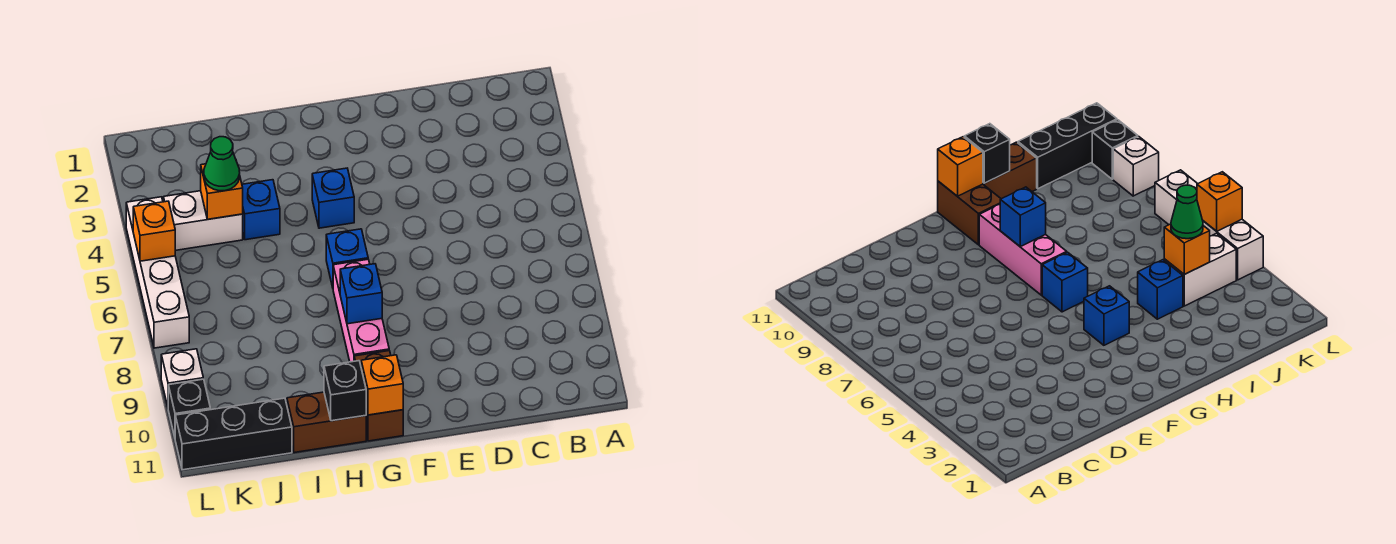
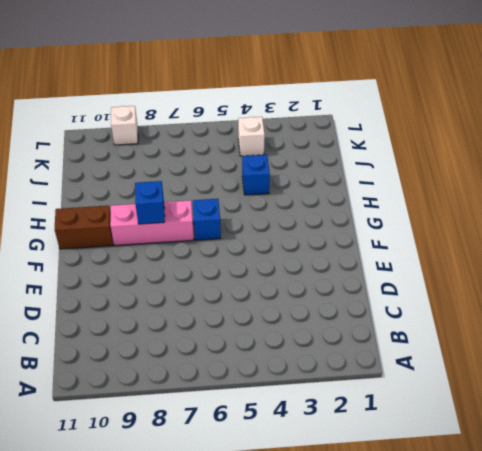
white 1x1 brick [238,117,265,156] -> white 1x2 brick [163,191,243,250]
none -> blue 1x1 brick [312,168,354,228]
none -> brown 1x2 brick [287,392,366,453]
none -> black 1x3 brick [175,398,292,470]

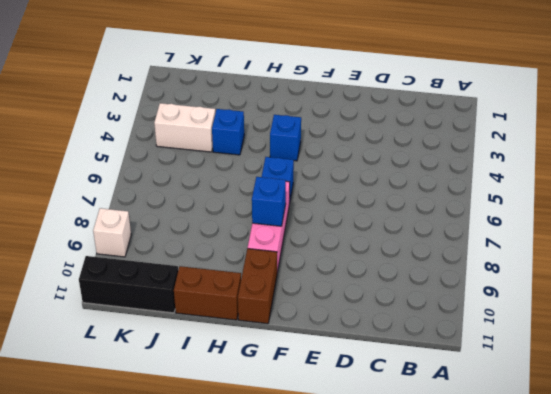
none -> white 1x4 brick [126,197,189,348]
none -> black 1x1 brick [168,379,210,437]
none -> orange 1x1 brick [361,355,403,415]

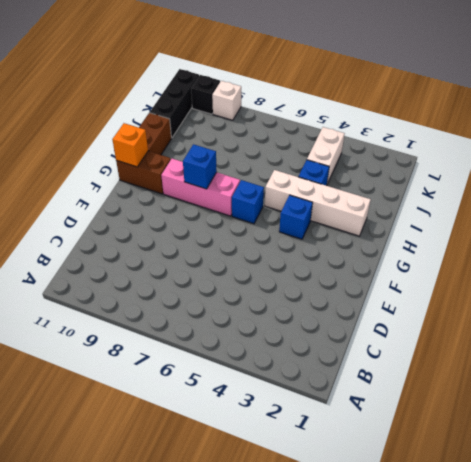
white 1x4 brick [265,170,371,236] -> white 1x4 brick moved to [126,197,189,348]
none -> black 1x1 brick [324,361,366,421]
none -> orange 1x1 brick [201,164,243,219]
none -> orange 1x1 brick [133,201,175,261]

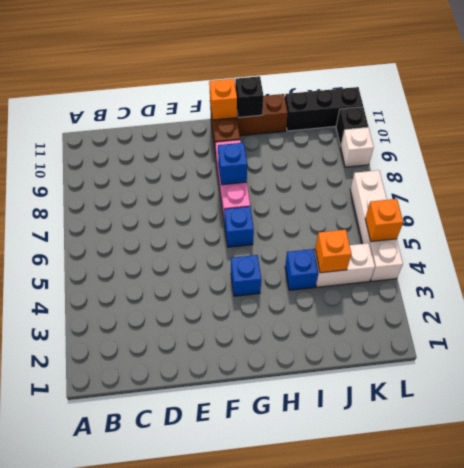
none -> green 1x1 cone [204,137,240,191]

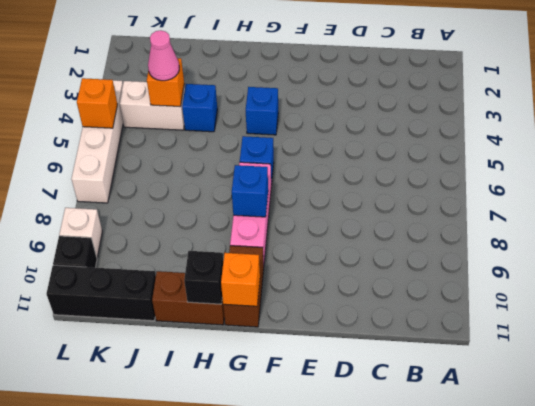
pink 1x1 cone [148,30,179,81] -> green 1x1 cone [204,137,240,191]

